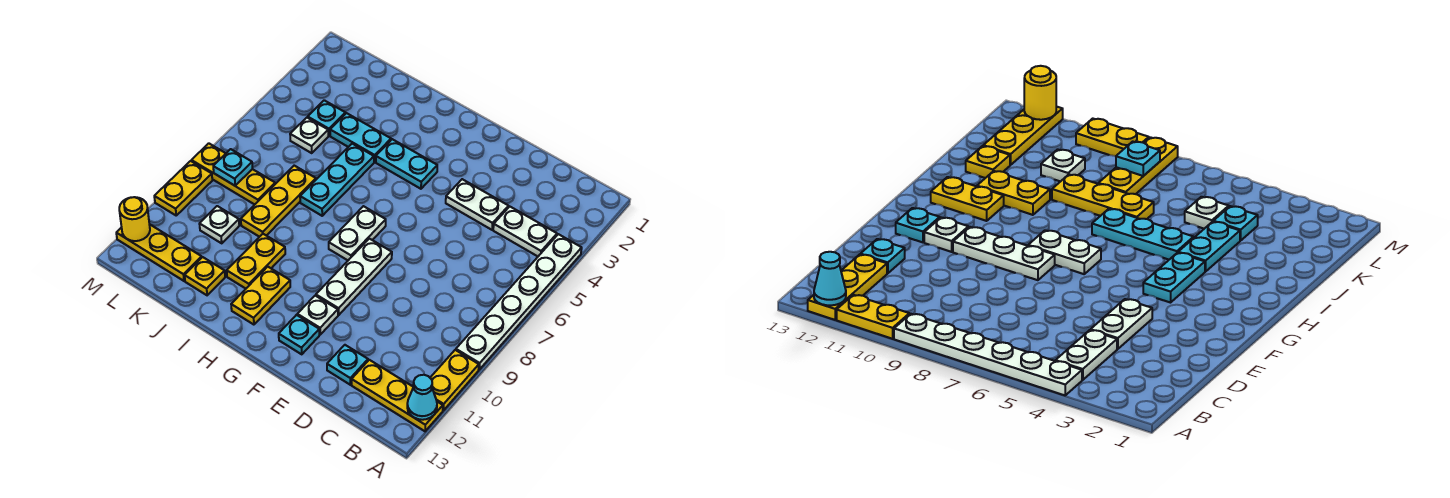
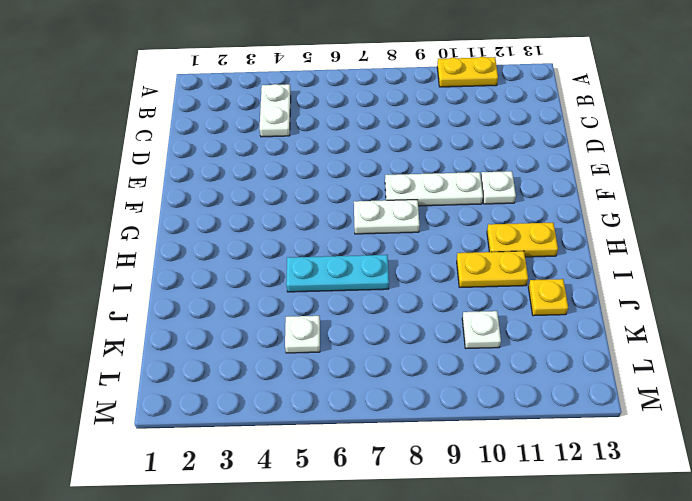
none -> white 1x6 plate [456,234,582,370]
none -> yellow 1x3 plate [352,360,443,431]
none -> white 1x2 plate [446,179,509,230]

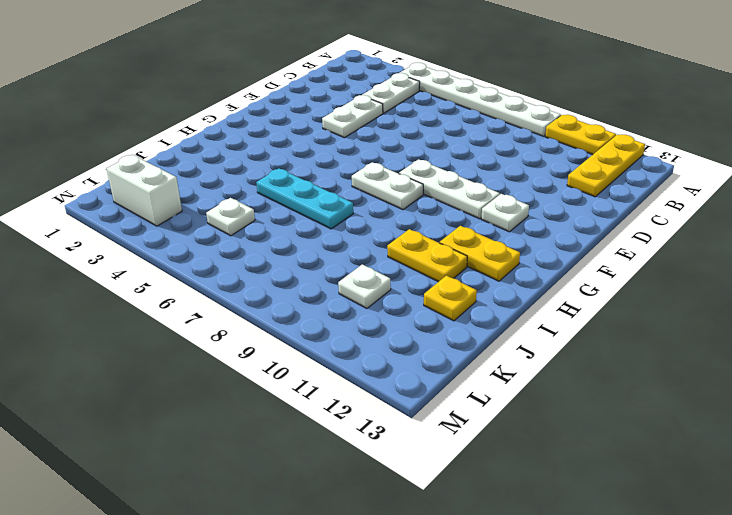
white 1x2 brick [107,155,182,226] -> none
none -> cyan 1x1 plate [327,345,368,385]
none -> cyan 1x1 plate [279,315,320,354]
none -> cyan 1x2 plate [376,139,437,189]

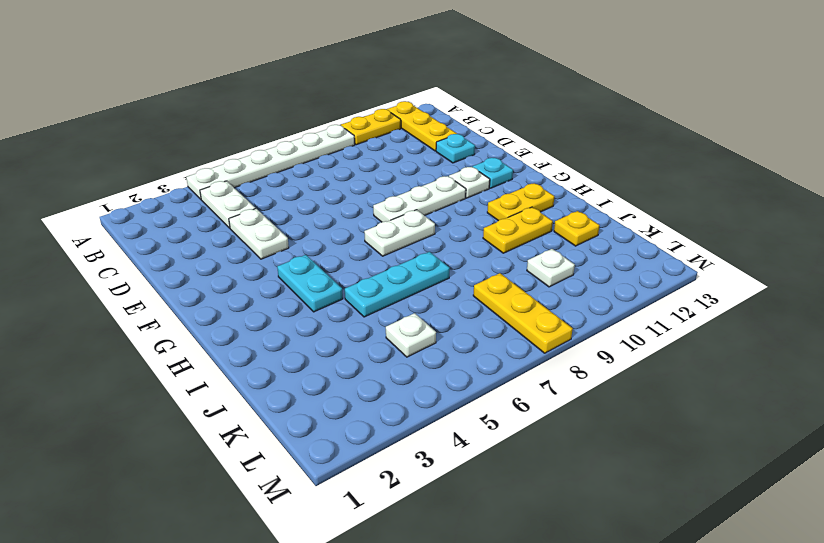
none -> cyan 1x2 plate [330,113,391,162]
none -> yellow 1x3 plate [241,166,316,237]
none -> cyan 1x1 plate [308,100,346,136]

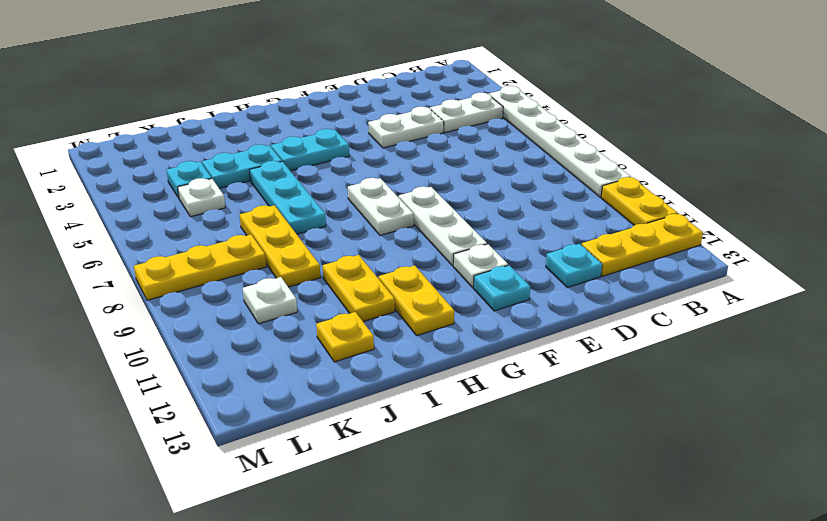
none -> yellow 1x3 plate [116,224,202,281]
none -> yellow 1x2 plate [154,161,212,215]
none -> cyan 1x1 cone [407,375,437,420]

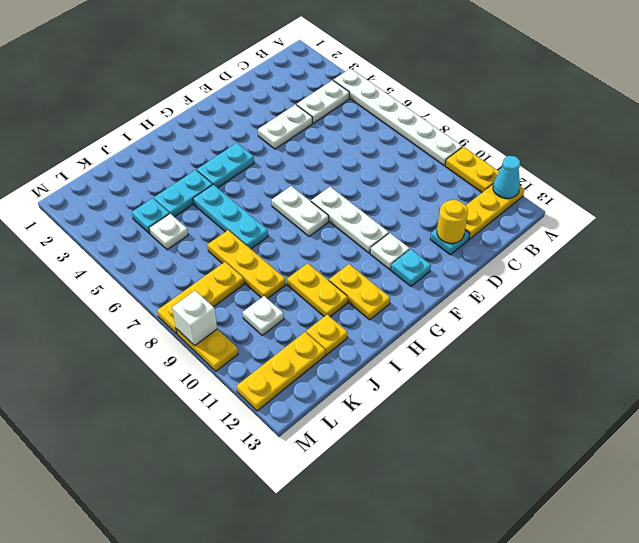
yellow 1x1 round brick [437,200,468,243] -> yellow 1x1 round brick moved to [119,197,150,241]
white 1x1 brick [172,291,217,346] -> none
none -> cyan 1x1 plate [213,149,253,186]

